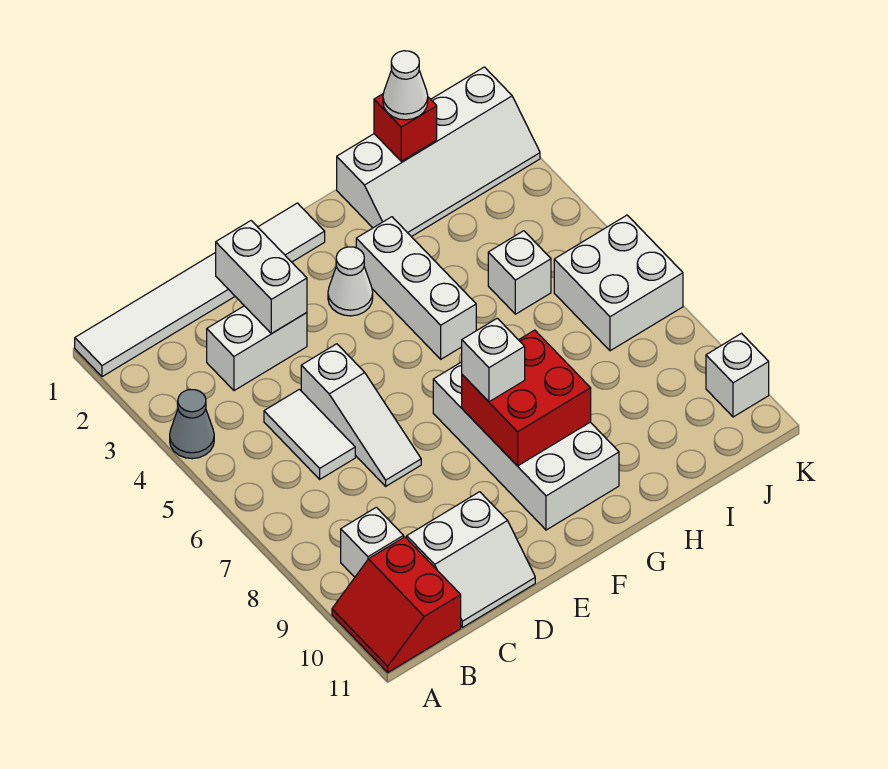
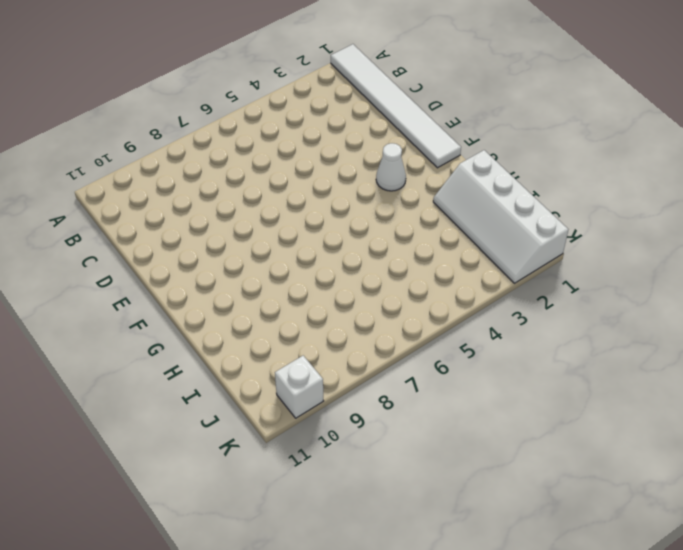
none -> grey 1x1 cone [170,390,214,459]
none -> red 2x2 slope [332,537,461,672]
none -> white 1x1 brick [341,507,404,577]

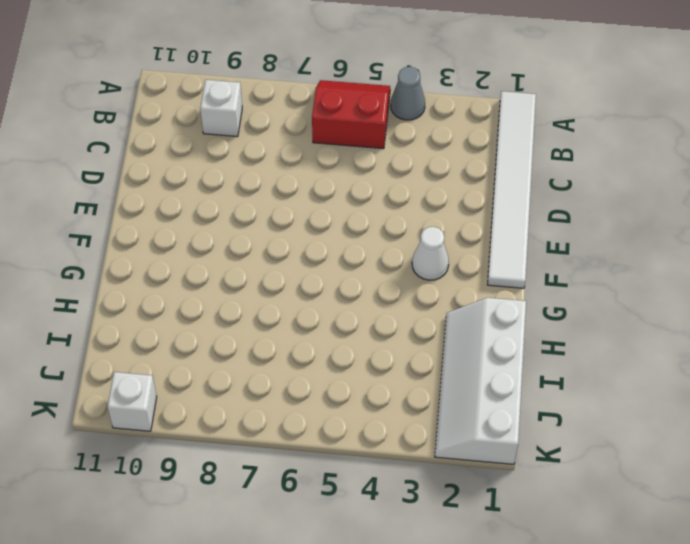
red 2x2 slope [312,80,390,149] -> red 2x2 slope moved to [332,537,461,672]
none -> white 1x2 brick [207,306,307,391]
none -> white 1x2 tile [264,389,355,479]
none -> white 2x2 slope [407,492,535,627]

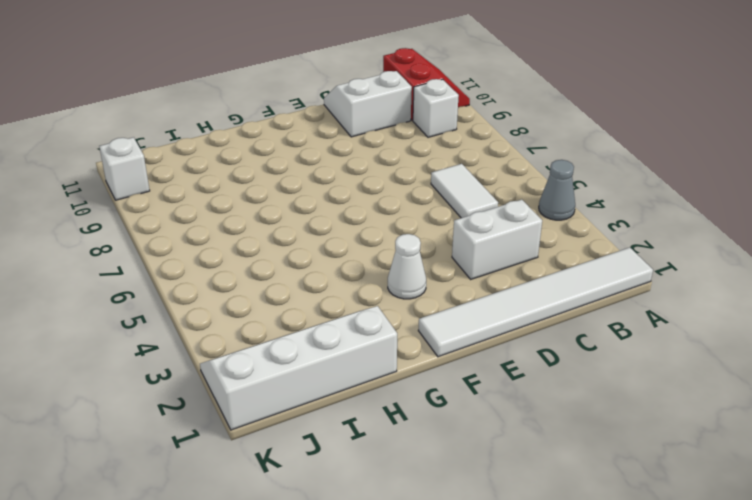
none -> white 1x3 slope [301,344,421,486]
none -> white 2x4 brick [433,362,619,530]
none -> white 1x3 brick [356,217,476,359]

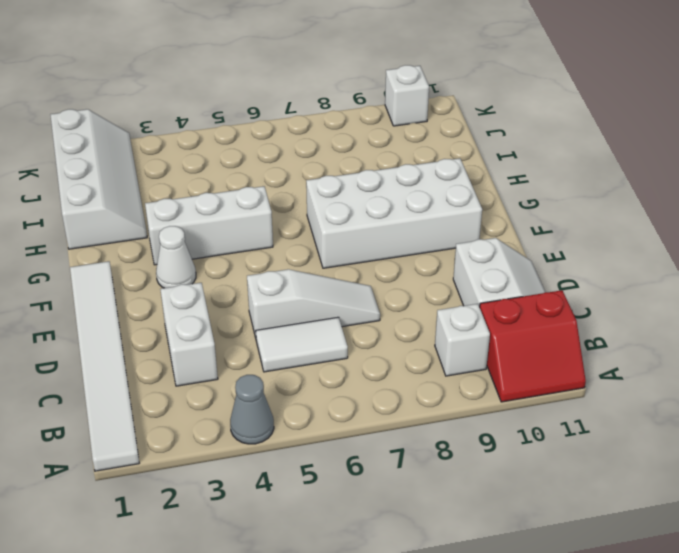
none -> white 1x1 brick [488,231,551,314]
none -> white 2x2 brick [554,215,683,351]
none -> white 1x2 brick [216,221,307,334]

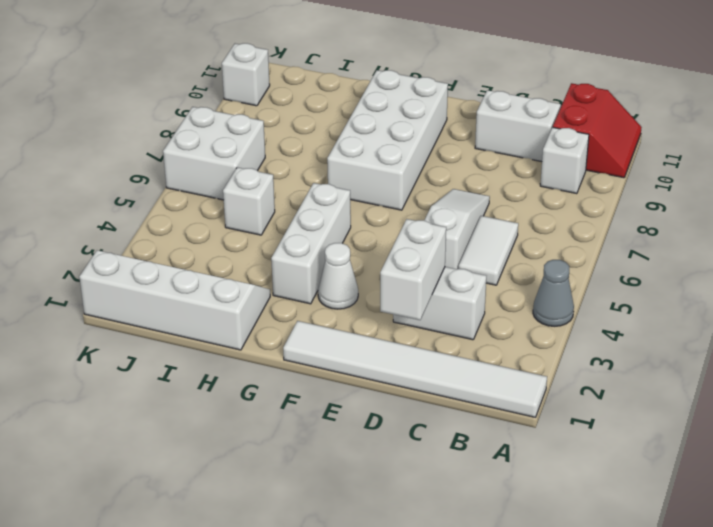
none -> red 2x2 brick [462,330,591,466]
none -> red 1x1 brick [374,94,437,161]
none -> white 1x1 brick [462,318,525,402]

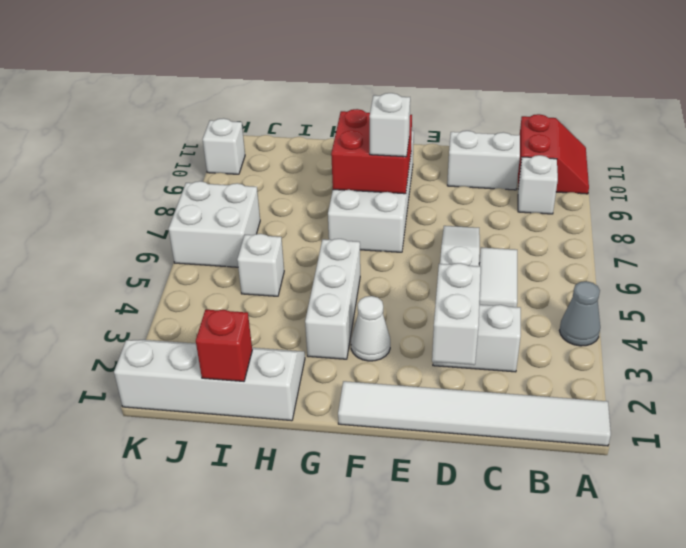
none -> white 1x1 cone [383,51,428,120]

